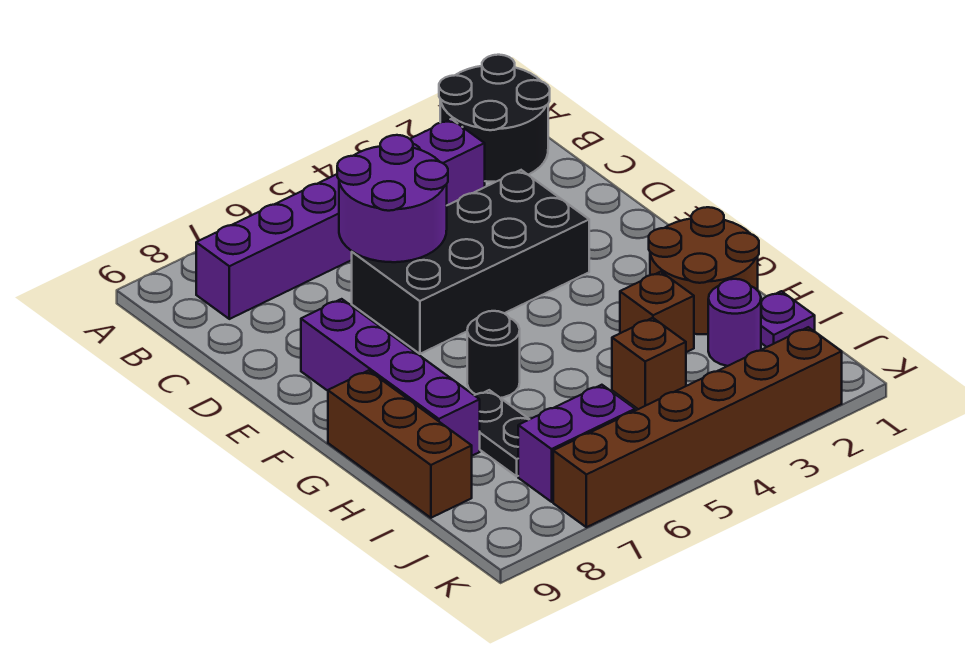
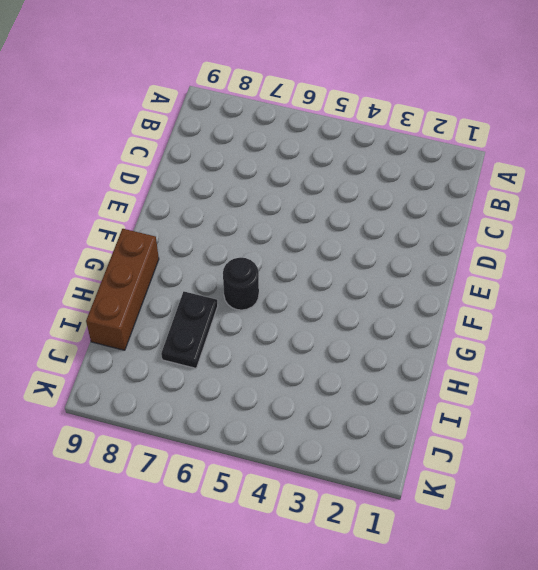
none -> black 2x2 round brick [439,55,550,182]
none -> purple 1x6 brick [196,119,485,319]
none -> black 2x4 brick [352,170,589,354]

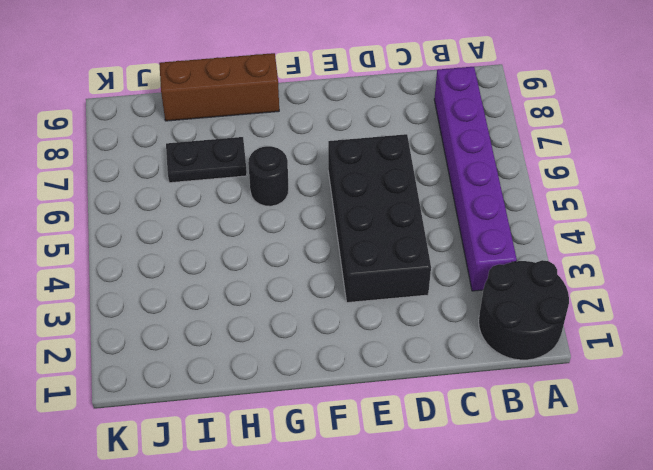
none -> purple 1x4 brick [301,299,480,456]
none -> brown 2x2 round brick [649,207,759,334]
none -> brown 1x1 brick [620,272,694,352]

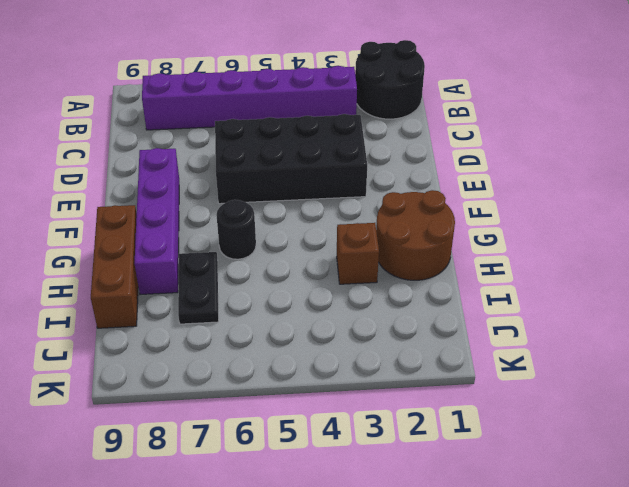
none -> purple 1x1 plate [761,291,815,347]
none -> purple 1x1 round brick [708,279,761,366]
none -> brown 1x1 brick [612,318,686,409]

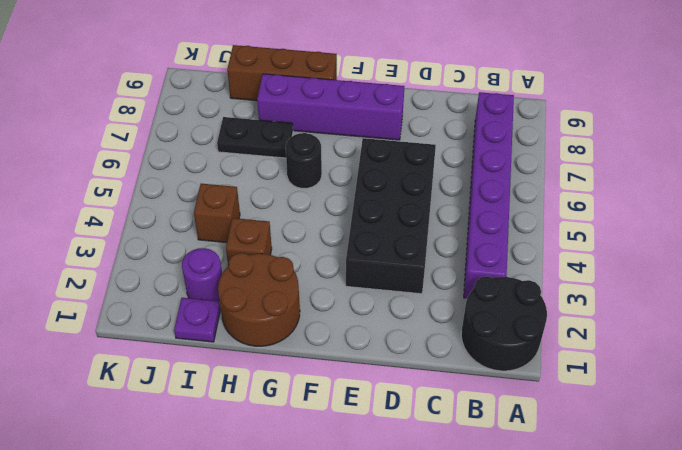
none -> purple 1x2 brick [518,385,635,502]
none -> brown 1x6 brick [553,327,842,527]
none -> purple 2x2 round brick [337,135,448,262]

